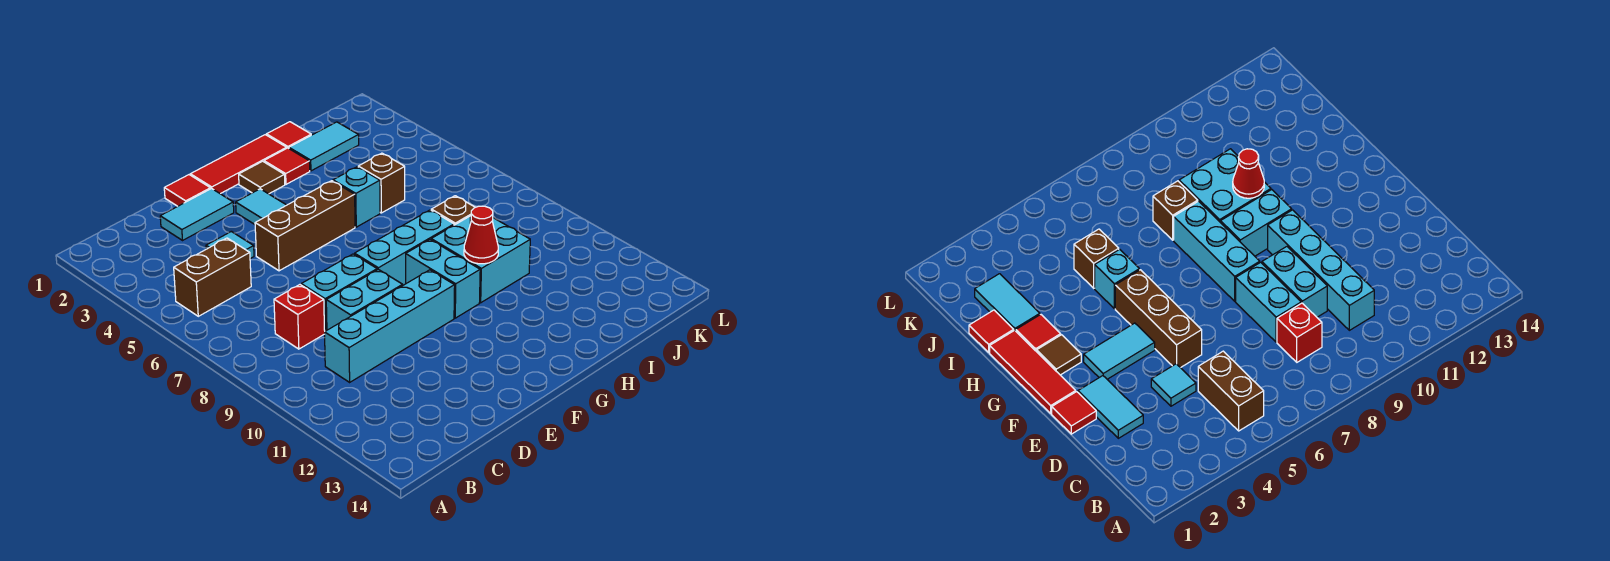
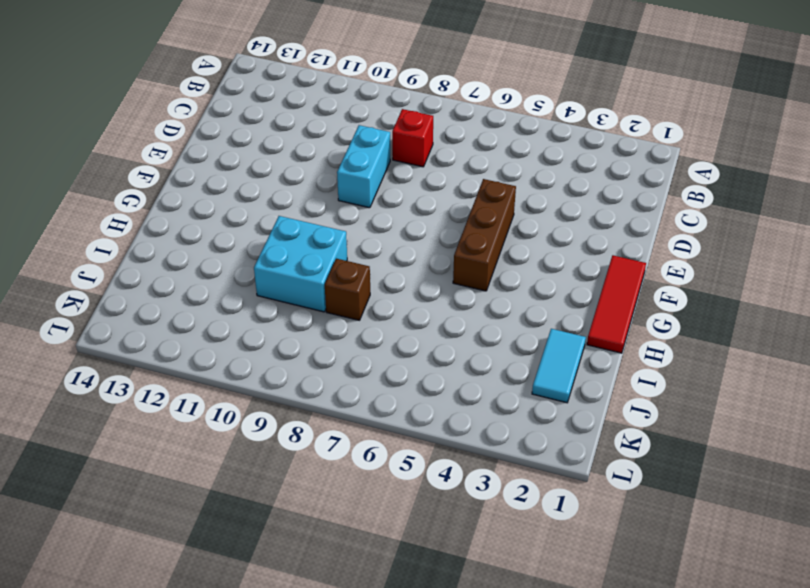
none -> brown 1x2 brick [174,238,251,316]
none -> cyan 1x4 brick [325,270,455,382]
none -> cyan 1x2 tile [160,188,234,240]

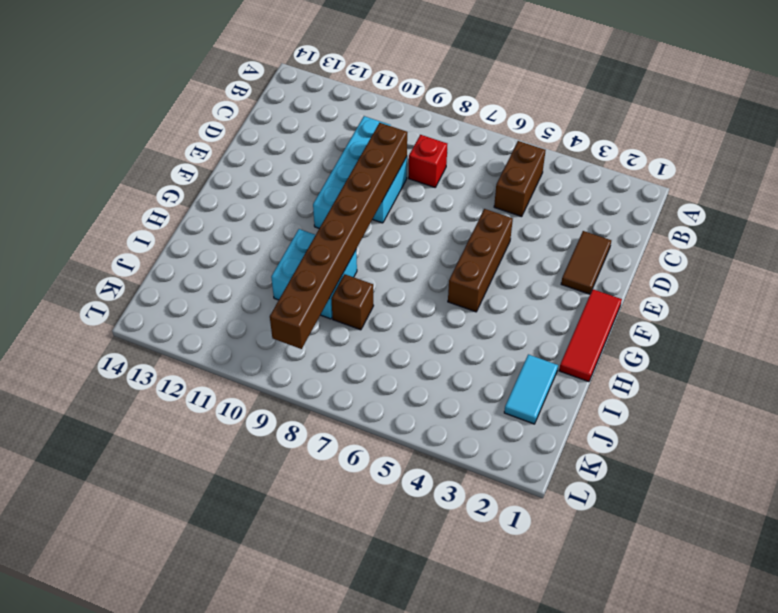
brown 1x2 tile [561,231,611,294] -> cyan 1x2 tile [160,188,234,240]
brown 1x8 brick [270,123,407,349] -> none
none -> cyan 1x1 tile [206,231,254,259]
none -> cyan 1x2 brick [301,254,377,331]
none -> red 1x1 tile [164,175,211,206]

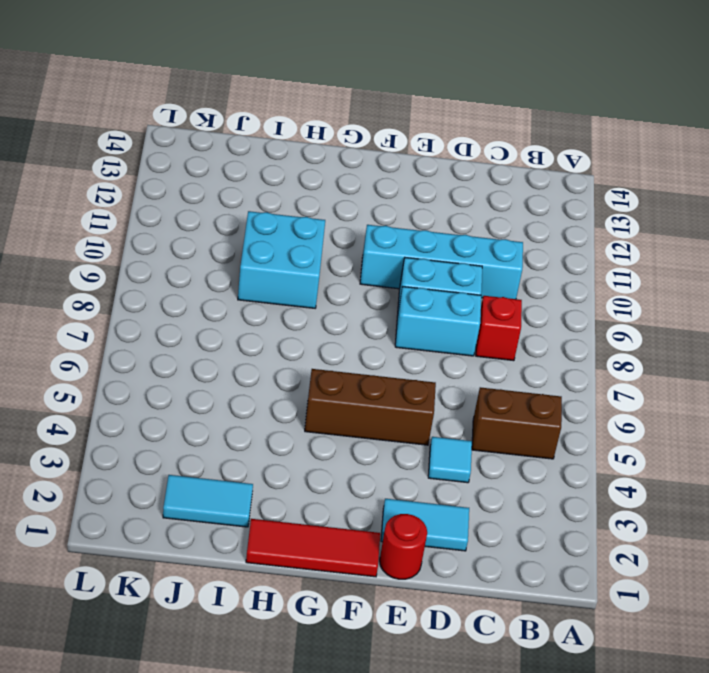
red 1x1 round brick [380,514,427,579] -> red 1x1 tile [164,175,211,206]
none -> cyan 1x2 tile [236,189,286,224]
none -> cyan 1x3 brick [355,210,454,285]
none -> brown 1x1 tile [239,161,285,194]

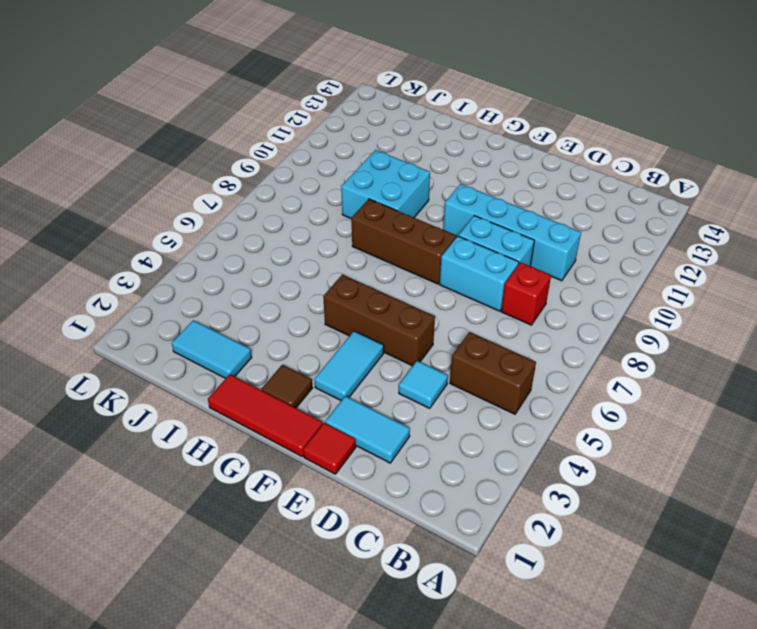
brown 1x3 brick [352,199,456,284] -> cyan 1x3 brick [355,210,454,285]
none -> cyan 1x2 brick [406,240,480,318]
none -> red 1x1 tile [264,148,310,184]
none -> cyan 1x1 brick [333,167,380,227]

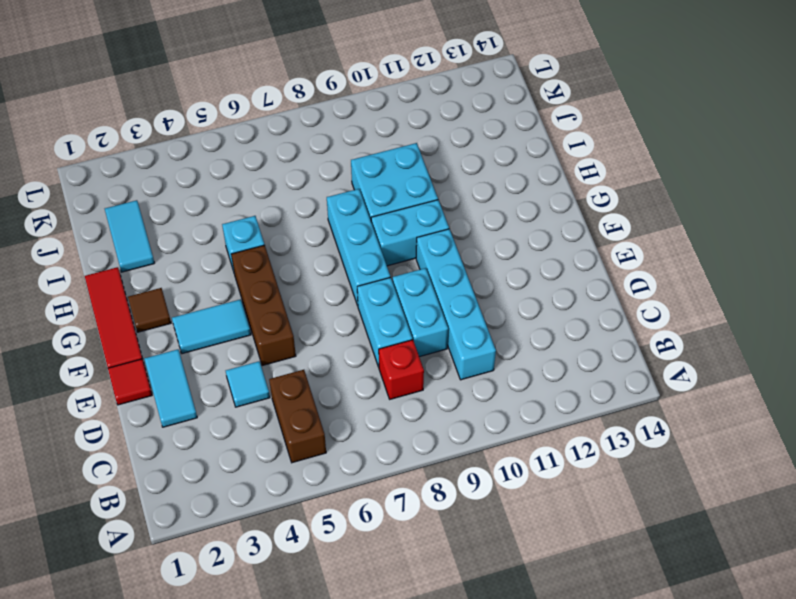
none -> red 1x1 tile [264,148,310,184]
none -> red 1x1 tile [266,122,311,148]
none -> brown 1x1 brick [358,153,405,213]

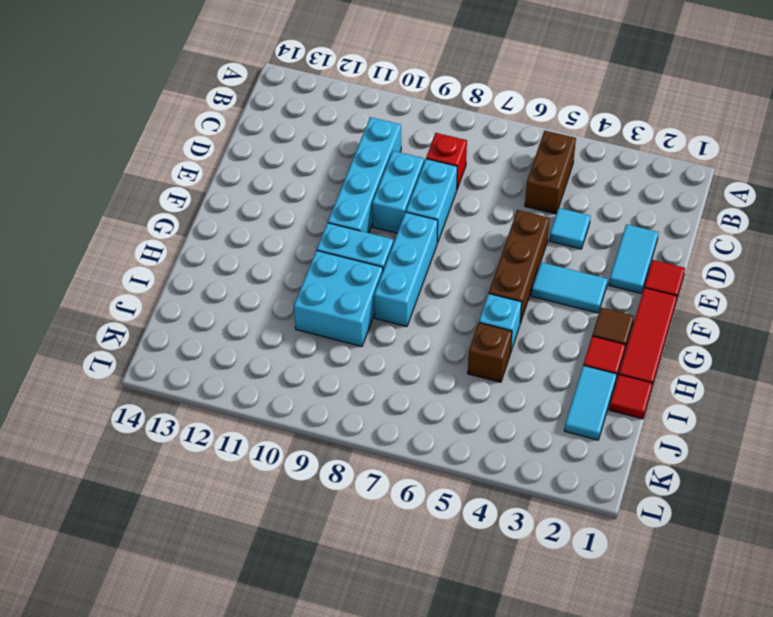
none -> brown 1x1 brick [431,196,475,225]
none -> red 1x1 cone [464,206,498,264]

